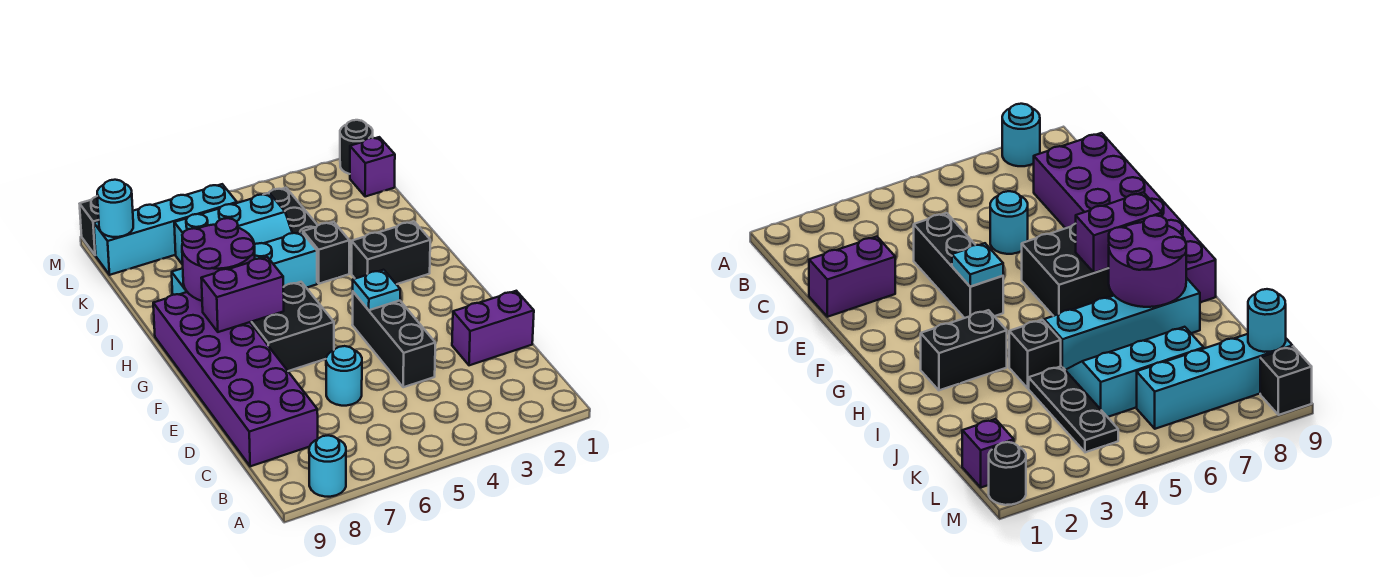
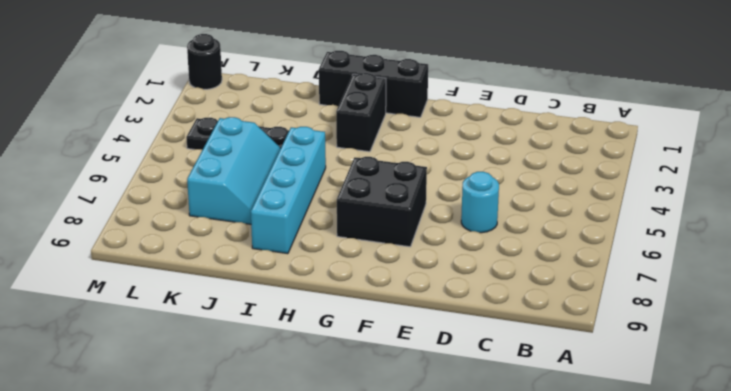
black 1x3 brick [319,51,428,117] -> black 1x3 brick moved to [352,292,435,387]
none -> cyan 1x1 round brick [309,435,346,497]
none -> purple 2x6 brick [153,292,318,466]
none -> purple 1x2 brick [452,291,534,365]

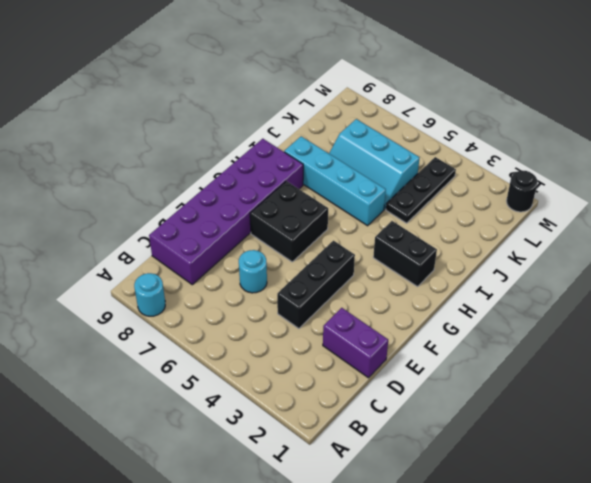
none -> black 1x1 brick [303,222,349,284]
none -> purple 1x1 brick [350,137,395,197]
none -> cyan 1x4 brick [94,184,237,275]

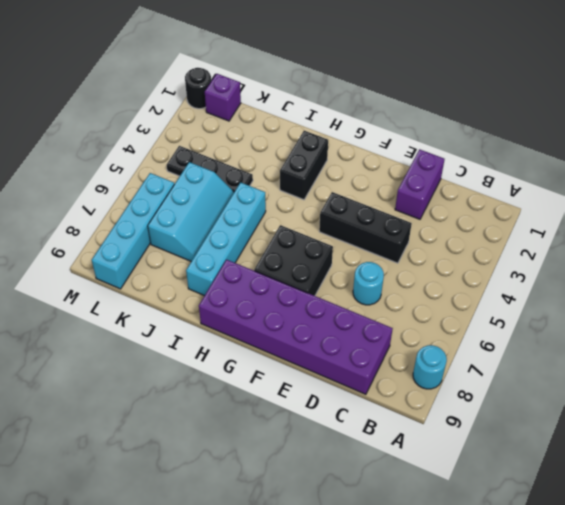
none -> black 1x1 brick [303,222,349,284]
none -> black 1x1 brick [80,196,99,255]
none -> cyan 1x1 plate [353,270,400,310]

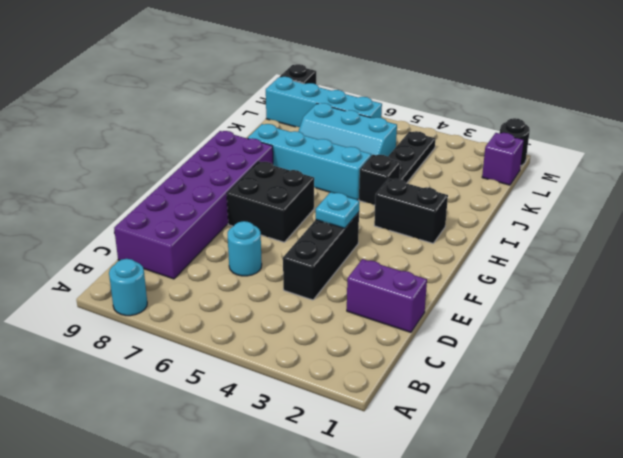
none -> purple 1x2 brick [201,257,284,332]
none -> purple 2x2 round brick [182,218,255,301]
none -> cyan 1x1 round brick [97,180,133,237]

